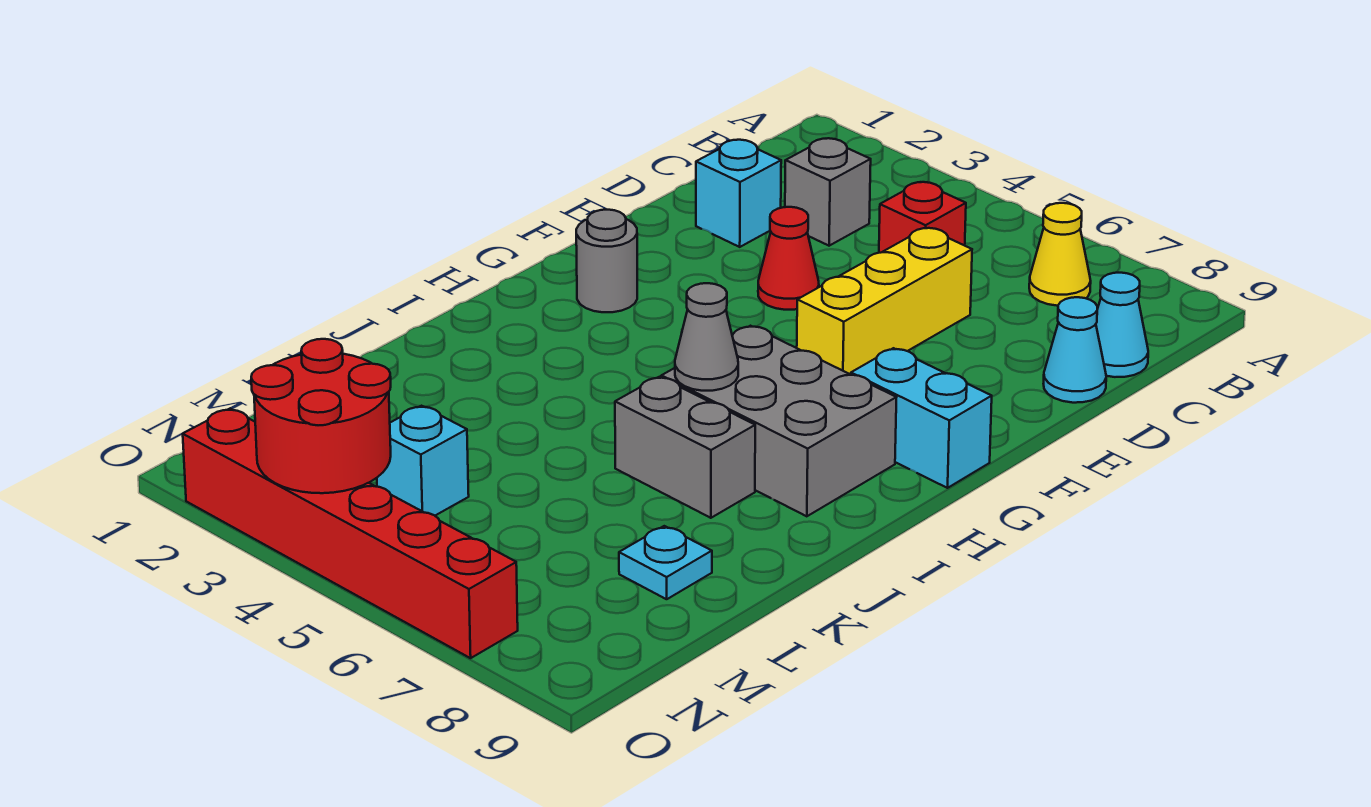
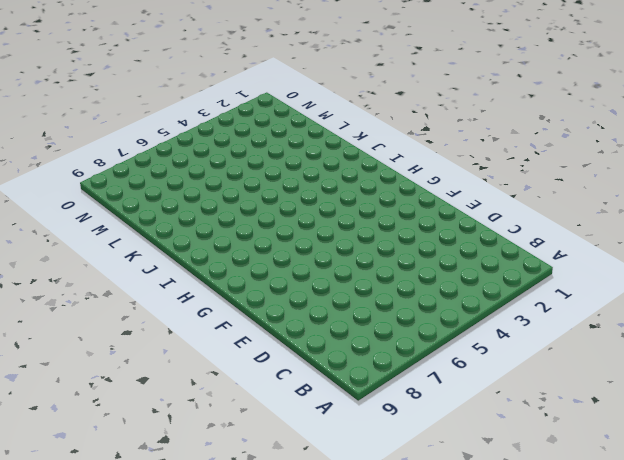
none -> yellow 1x1 cone [1029,203,1091,306]
none -> grey 1x1 brick [785,138,871,246]
none -> red 1x1 brick [879,182,966,253]

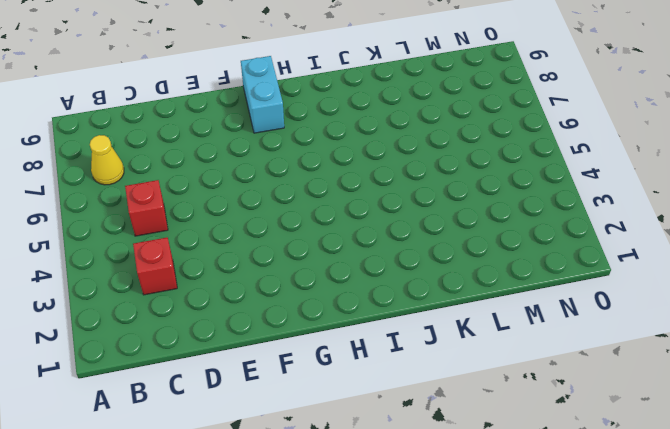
red 1x1 brick [133,238,177,295] -> grey 1x1 brick [785,138,871,246]
none -> cyan 1x1 cone [1096,273,1148,377]
none -> cyan 1x1 brick [696,140,781,247]
none -> yellow 1x3 brick [797,228,972,375]

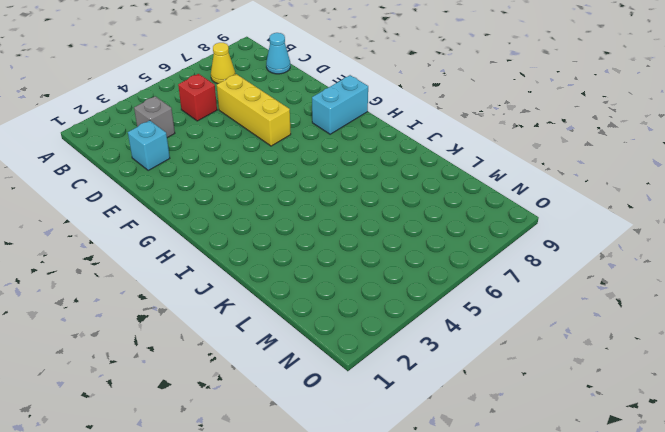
none -> cyan 1x1 cone [1043,297,1106,403]
none -> red 1x1 cone [758,207,819,310]
none -> grey 1x1 round brick [576,210,637,312]

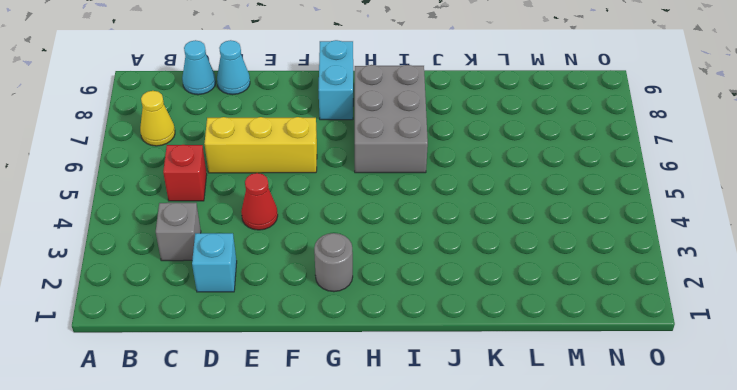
none -> grey 1x2 brick [615,377,755,518]
none -> cyan 1x1 plate [619,526,712,599]
none -> cyan 1x1 brick [377,406,469,515]

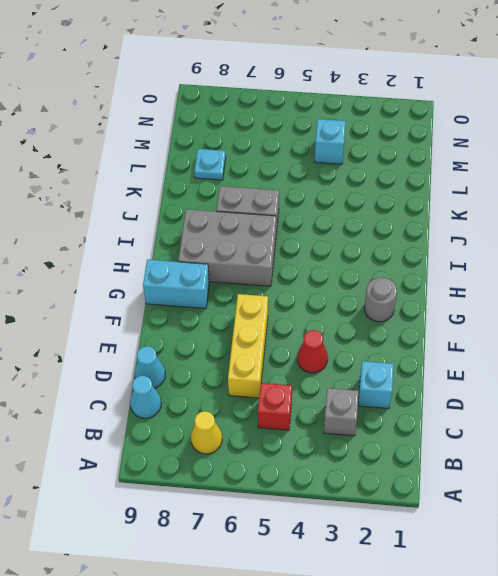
none -> red 1x6 brick [183,409,518,658]
none -> grey 1x1 cone [675,283,738,391]
none -> red 2x2 round brick [251,339,391,493]

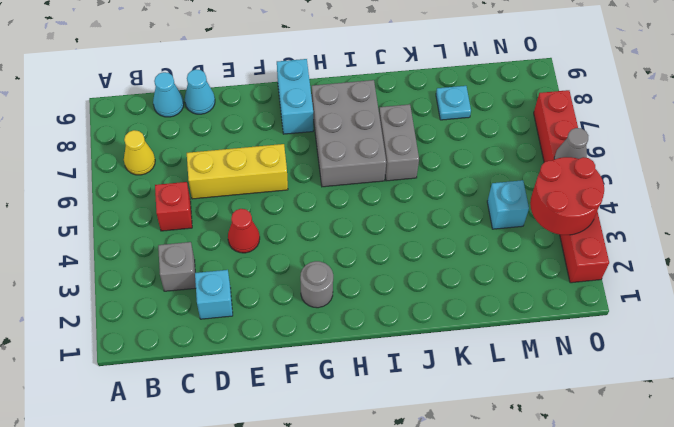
grey 1x1 cone [554,128,588,159] -> grey 1x1 cone moved to [675,283,738,391]

